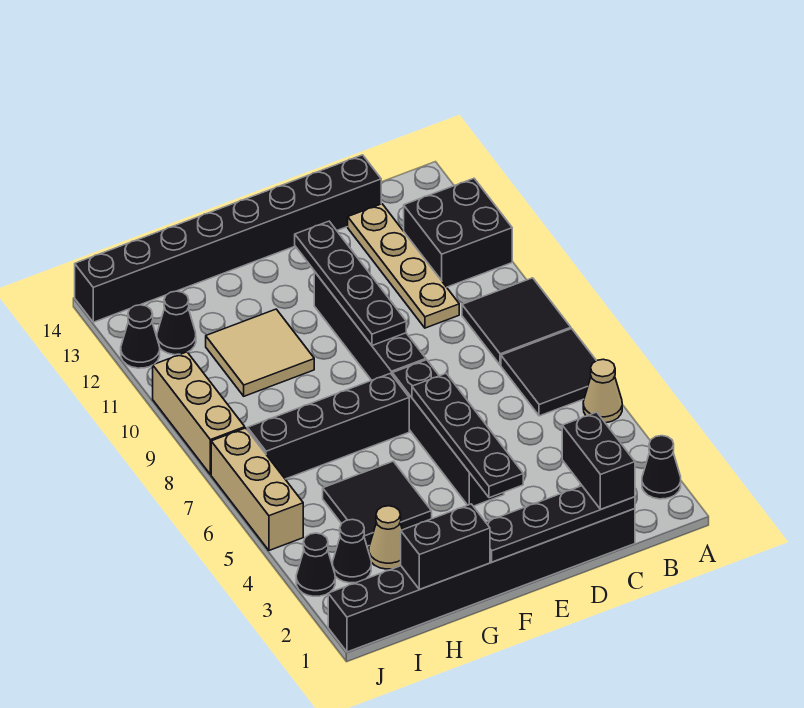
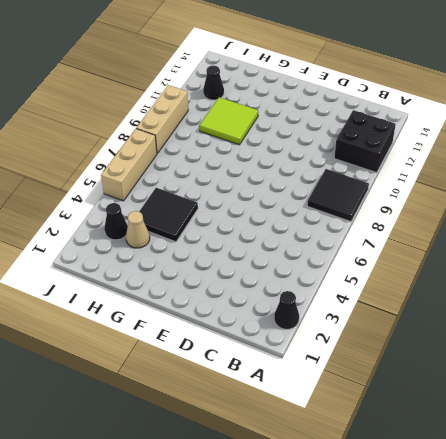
lime 2x2 tile [199,97,258,145] -> tan 2x2 tile [206,309,314,396]
none -> tan 1x1 cone [583,359,622,423]
none -> black 2x2 tile [501,329,596,416]
none -> black 1x8 brick [328,509,635,652]

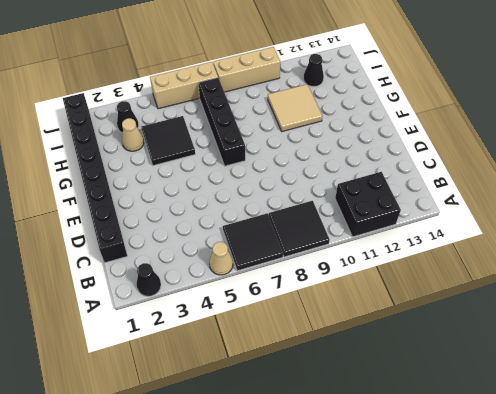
none -> tan 1x4 plate [348,204,459,328]
none -> black 1x8 brick [75,155,381,322]
none -> black 1x4 brick [392,360,504,506]

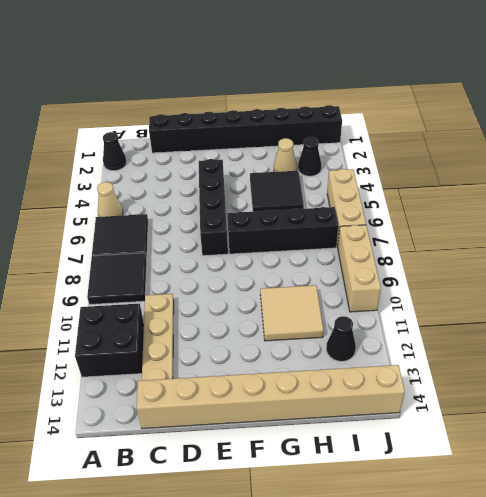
tan 1x8 brick [137,365,405,429] -> black 1x8 brick [75,155,381,322]
none -> black 1x4 brick [314,271,426,380]
none -> black 1x1 cone [296,533,335,596]
none -> black 1x1 cone [121,305,160,368]

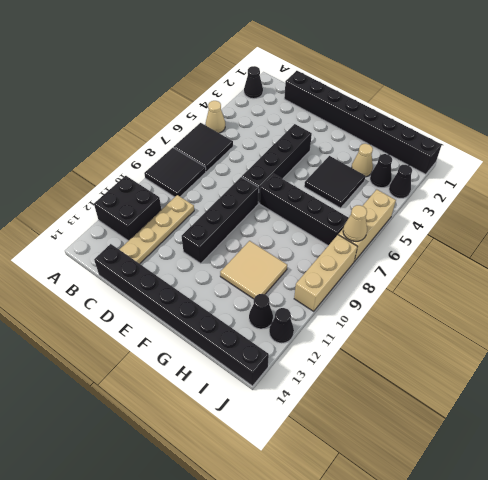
tan 1x1 cone [343,205,367,241] -> none
none -> black 1x4 plate [486,486,635,562]
none -> black 1x4 plate [412,373,523,498]
none -> black 1x4 plate [295,221,406,345]

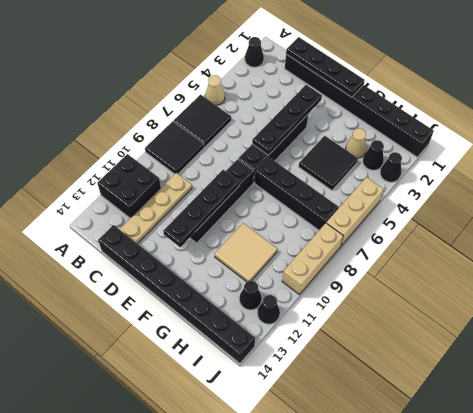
none -> black 1x2 brick [401,504,490,589]
none -> black 1x2 brick [562,412,635,509]

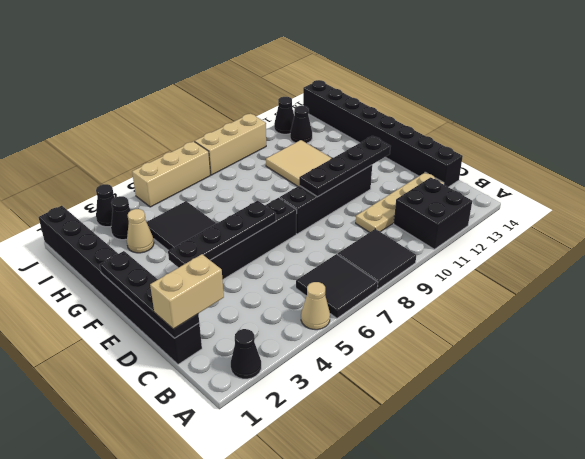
tan 1x2 brick [150,254,224,329] -> black 1x2 brick [562,412,635,509]
none -> black 1x4 brick [247,373,409,479]
none -> black 1x2 brick [401,504,490,589]

